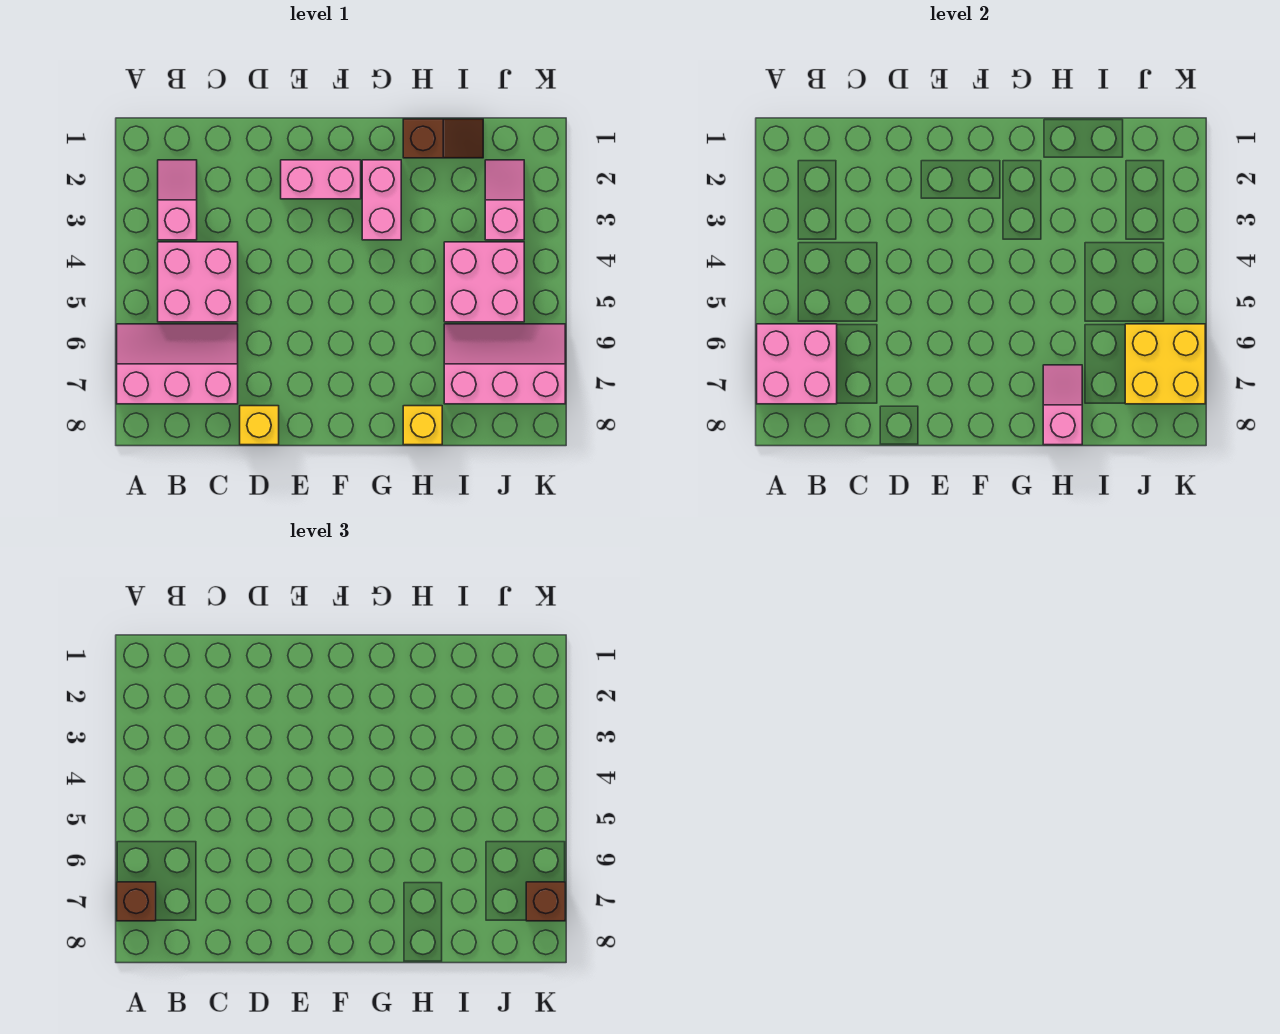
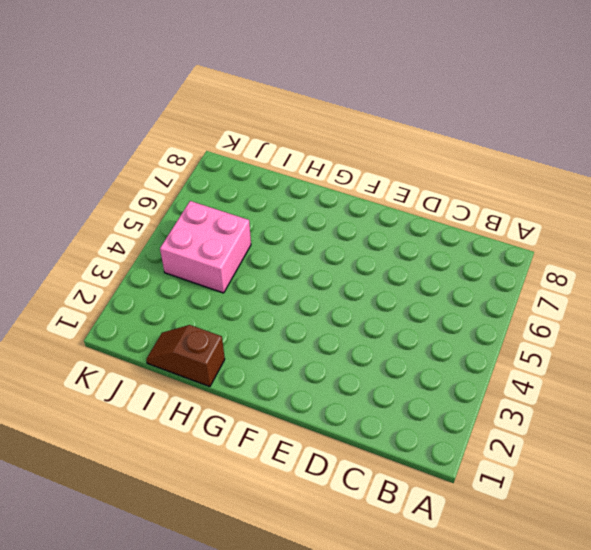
none -> pink 2x3 slope [117,324,238,404]
none -> pink 1x2 slope [158,160,197,240]
none -> pink 2x2 brick [158,242,238,322]

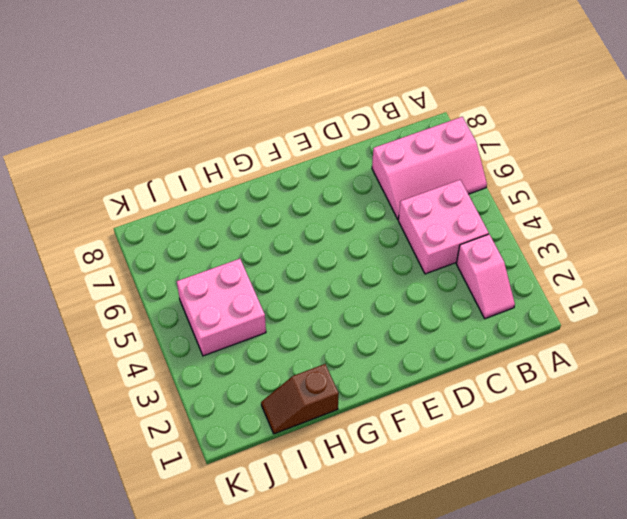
none -> yellow 1x1 brick [240,406,279,445]
none -> pink 1x2 brick [281,160,361,199]
none -> pink 1x2 brick [362,160,401,240]

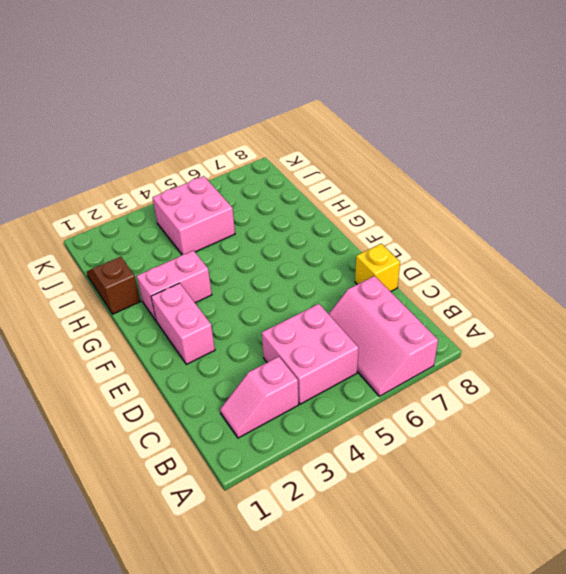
none -> yellow 1x1 brick [403,406,442,445]
none -> pink 2x3 slope [444,324,565,404]
none -> pink 1x2 slope [485,160,524,240]

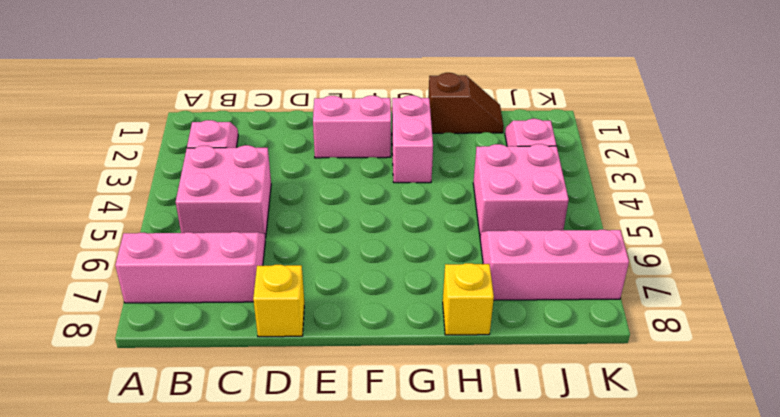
none -> pink 2x2 brick [757,324,837,404]
none -> pink 1x2 slope [1043,365,1082,445]
none -> yellow 2x2 brick [1125,324,1205,404]

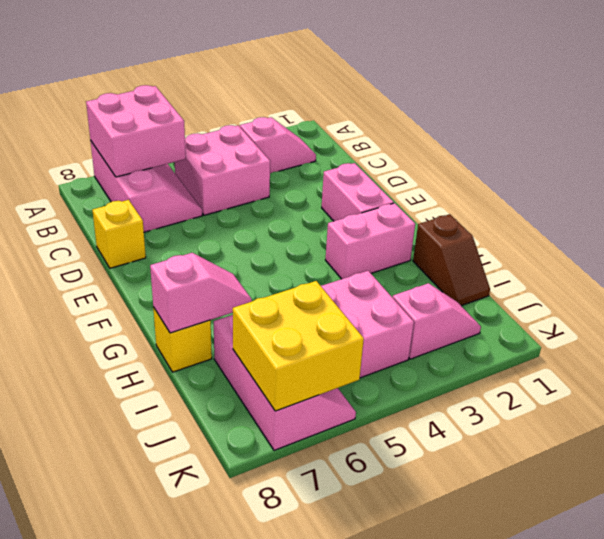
none -> brown 1x1 brick [117,882,156,921]
none -> brown 1x1 brick [526,882,565,921]

